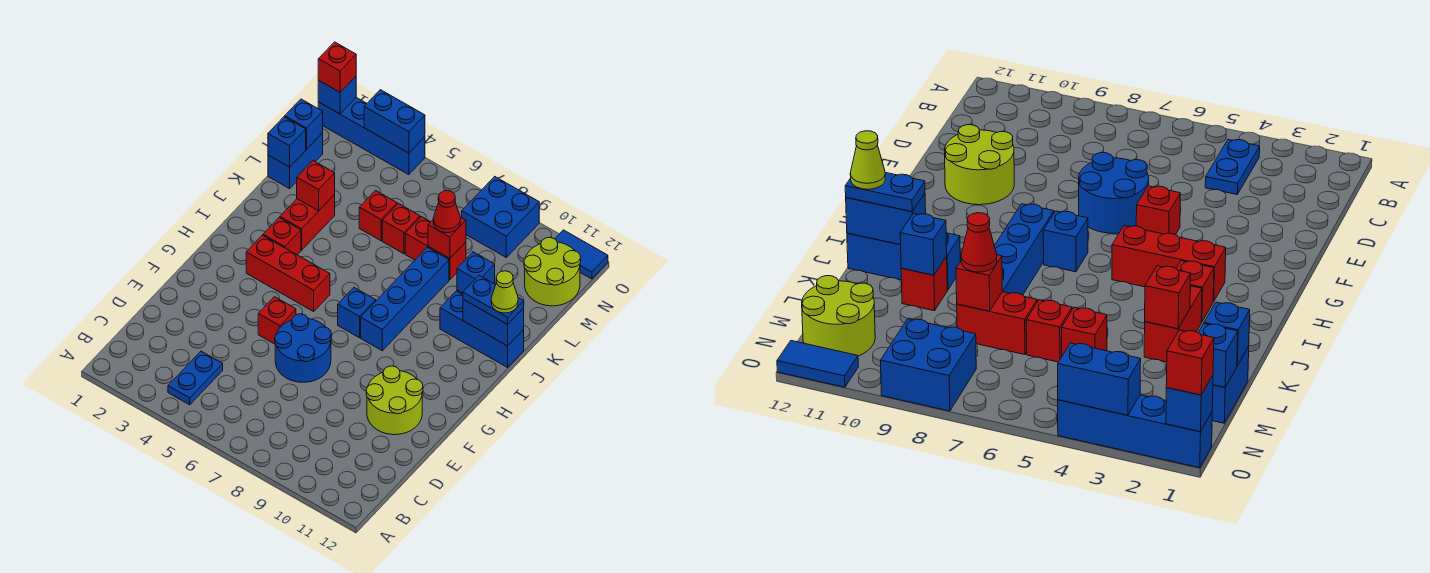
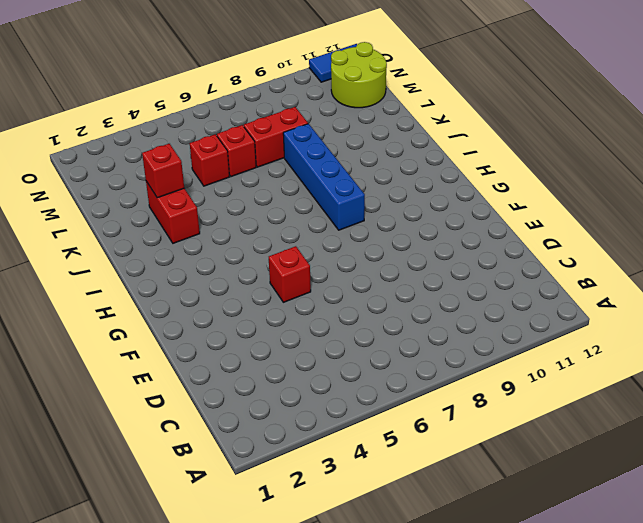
none -> blue 1x2 plate [168,351,223,405]
none -> blue 2x2 round brick [275,314,331,382]
none -> lime 2x2 round brick [366,366,423,435]
none -> red 1x3 brick [246,235,330,311]

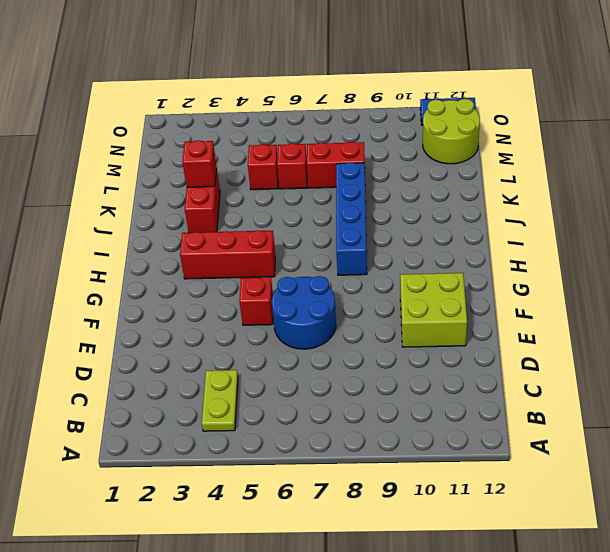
lime 1x2 plate [202,370,238,431] -> blue 1x2 plate [168,351,223,405]
lime 2x2 brick [400,273,467,347] -> lime 2x2 round brick [366,366,423,435]
none -> blue 1x1 brick [338,288,376,338]
none -> red 1x1 brick [263,218,301,255]
none -> blue 1x3 brick [440,291,524,367]
none -> red 1x1 brick [901,257,947,311]

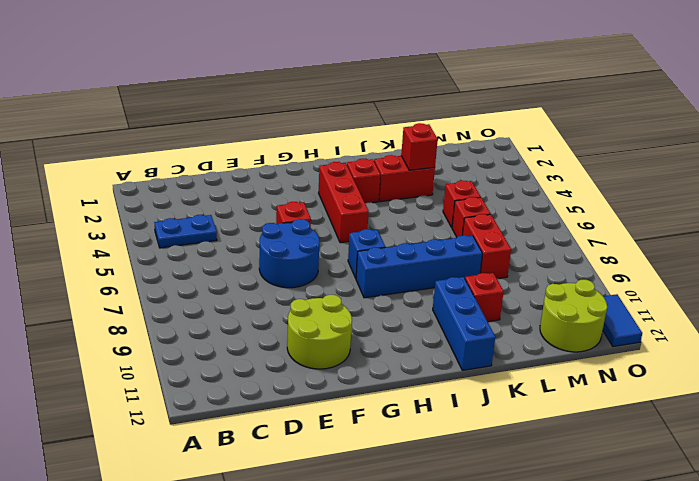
none -> blue 1x2 brick [268,133,323,189]
none -> blue 2x2 brick [462,177,539,257]
none -> blue 1x4 brick [318,98,425,175]
none -> blue 1x2 brick [463,299,524,346]

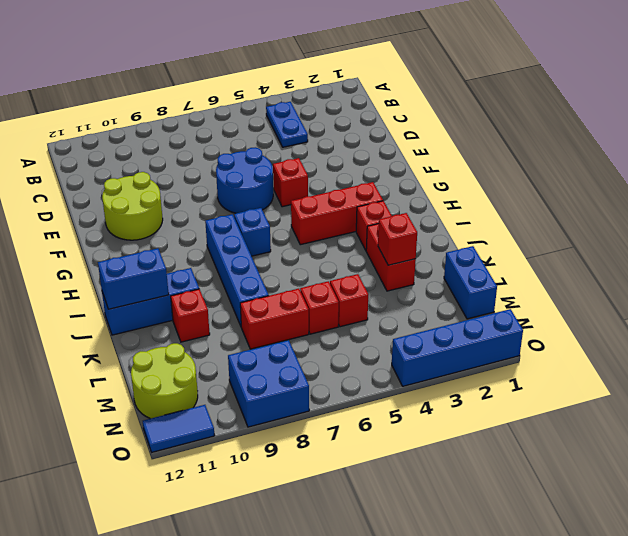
none -> blue 1x1 brick [457,252,495,293]
none -> blue 1x1 brick [268,117,306,167]
none -> red 1x1 brick [428,217,466,258]
none -> blue 1x1 brick [285,99,323,149]

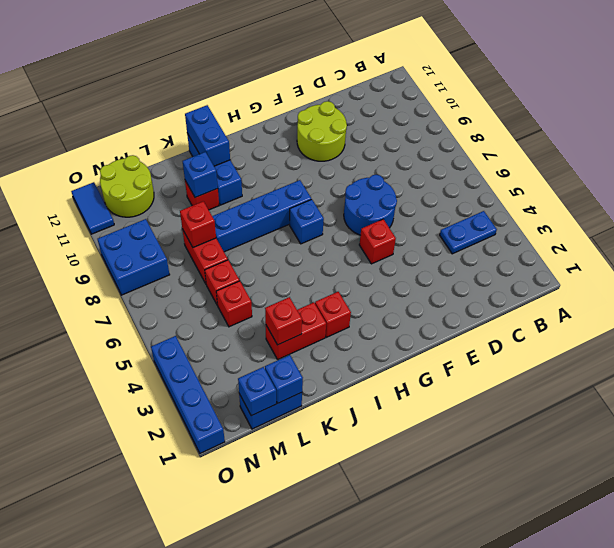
none -> red 1x3 brick [246,235,330,311]
none -> blue 1x1 brick [318,76,356,114]
none -> blue 1x2 brick [364,90,425,153]
none -> blue 1x2 plate [463,275,524,324]

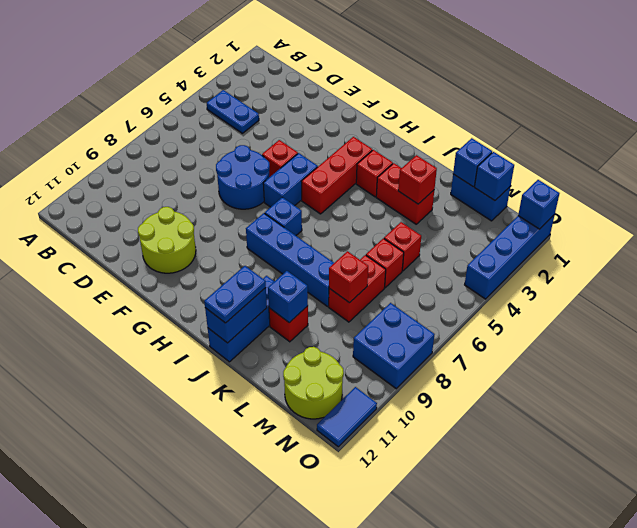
blue 1x2 brick [263,153,318,207] -> blue 1x2 brick moved to [364,90,425,153]
none -> red 1x1 cone [433,191,460,233]
none -> red 1x1 brick [318,42,356,92]
none -> lime 1x1 cone [491,271,518,313]

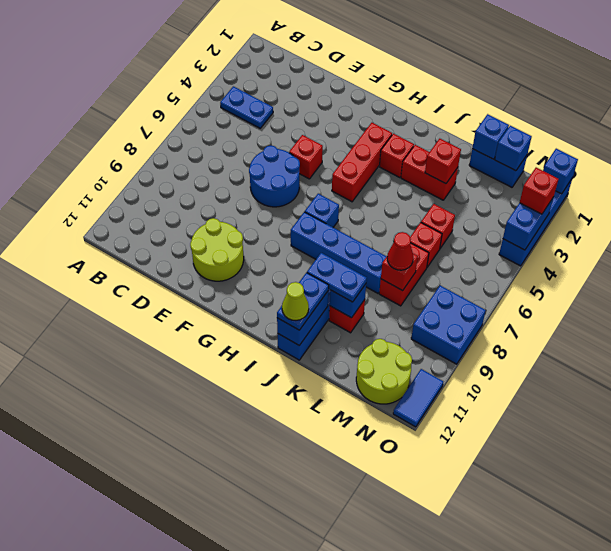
blue 1x2 plate [307,253,367,302] -> none
red 1x1 brick [520,168,558,214] -> red 1x1 brick moved to [318,42,356,92]

